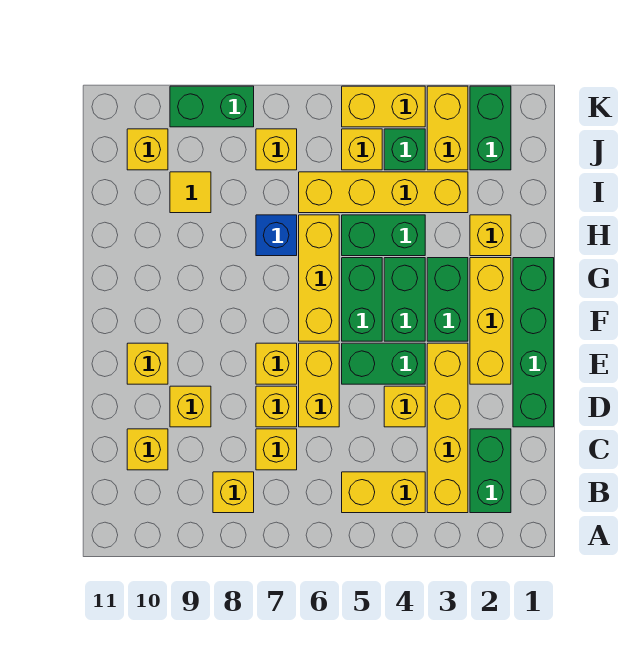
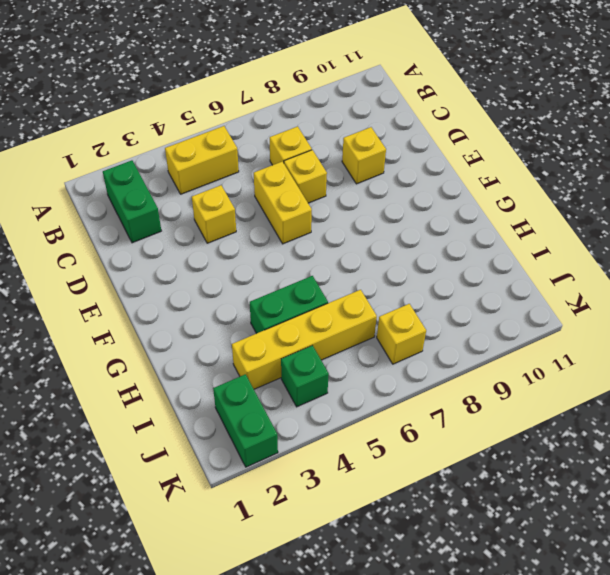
none -> yellow 1x4 brick [427,343,468,513]
none -> yellow 1x1 brick [213,472,254,513]
none -> yellow 1x1 brick [127,429,168,470]
none -> green 1x4 brick [513,258,554,427]

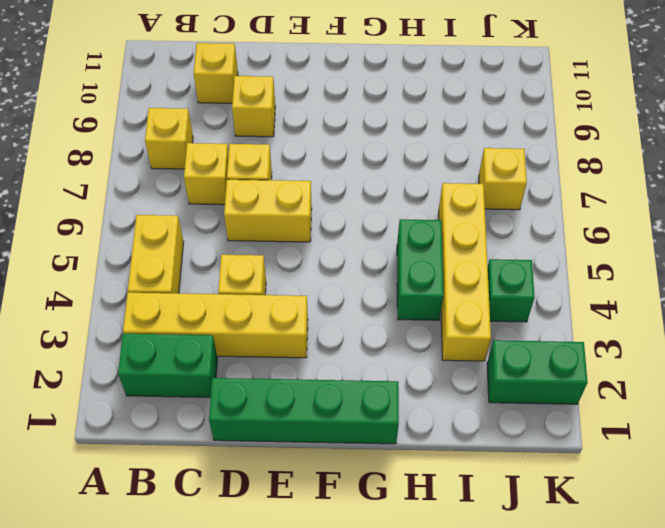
none -> yellow 1x3 brick [470,258,511,384]
none -> green 1x2 brick [342,343,425,384]
none -> yellow 1x1 brick [256,343,297,384]
none -> yellow 1x1 brick [127,343,168,384]

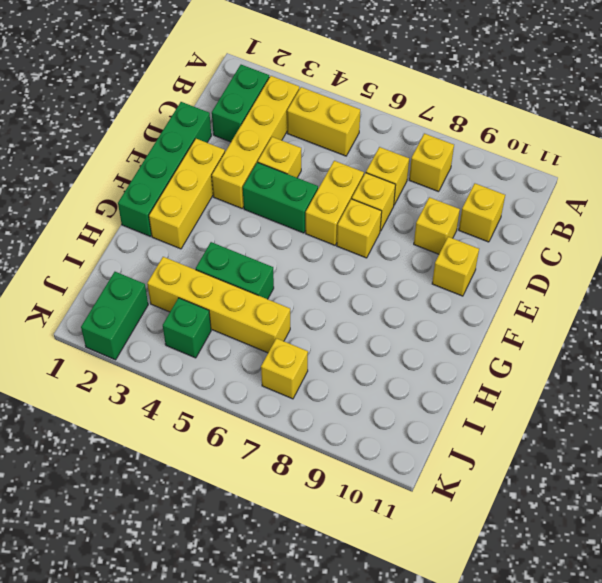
none -> green 1x2 brick [427,258,468,341]
none -> green 1x2 brick [384,258,425,341]
none -> green 1x2 brick [342,258,382,341]
none -> yellow 1x3 brick [299,215,339,341]

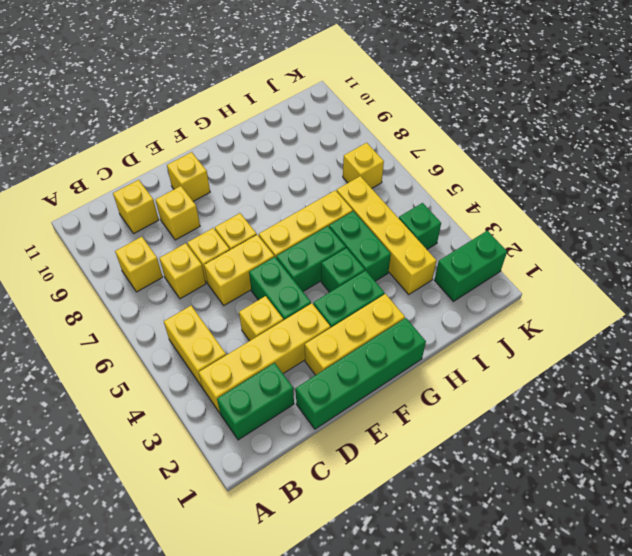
green 1x1 brick [321,248,365,292] -> green 1x2 brick [384,258,425,341]
none -> yellow 1x1 brick [470,215,511,256]
none -> blue 1x1 brick [256,215,297,256]
none -> yellow 1x1 tile [170,172,211,213]
none -> yellow 1x2 brick [427,86,468,170]

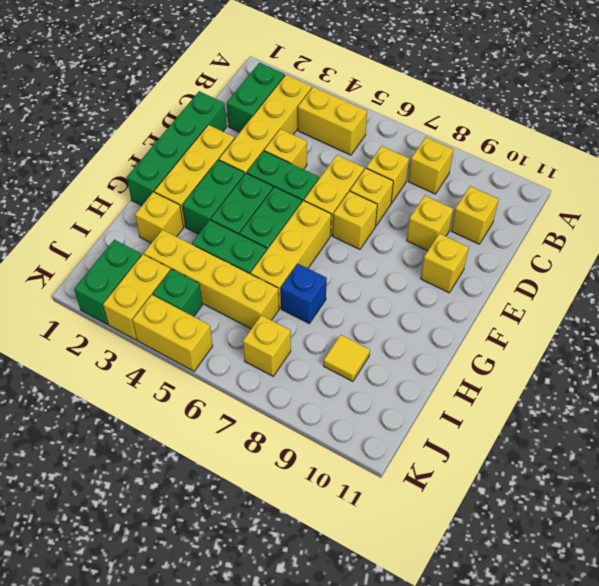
none -> yellow 1x1 brick [342,129,382,170]
none -> yellow 1x1 brick [127,129,168,170]
none -> green 1x2 brick [170,86,254,127]

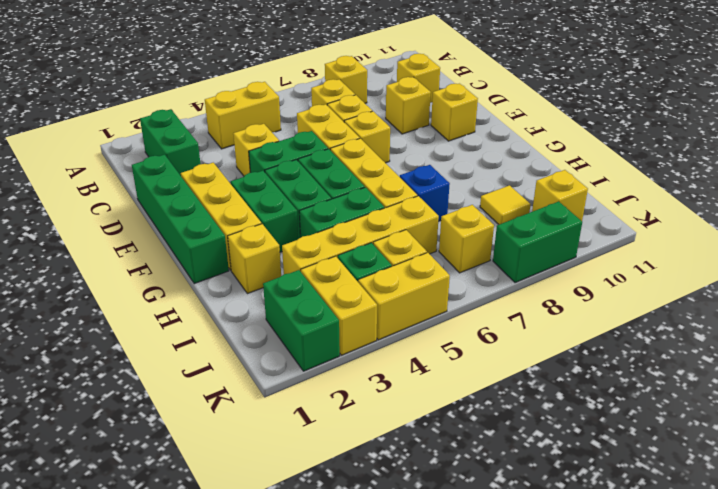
none -> yellow 1x4 brick [427,343,468,513]

